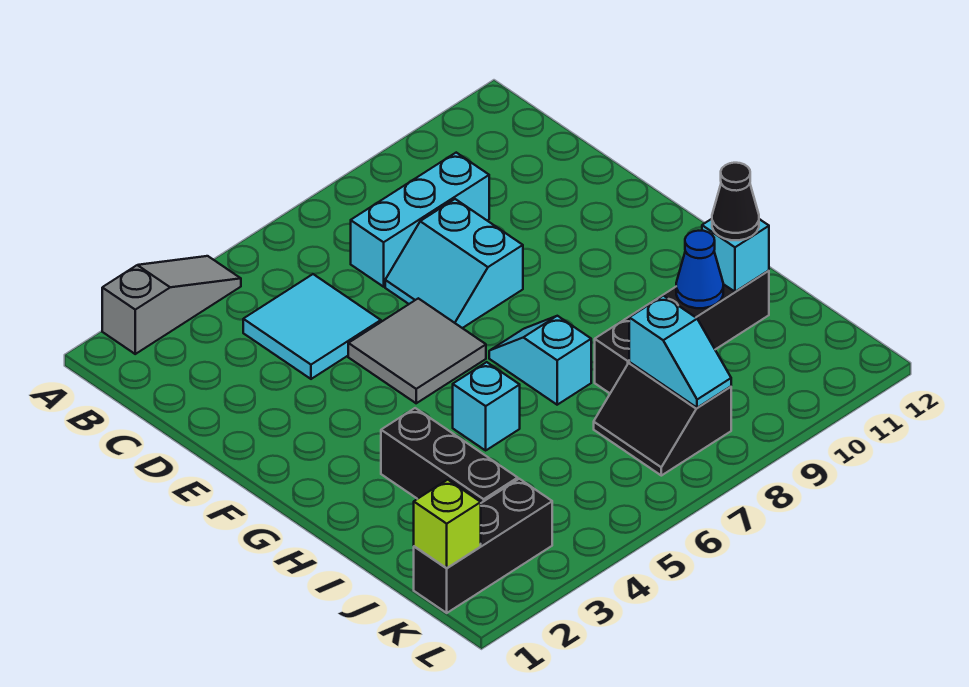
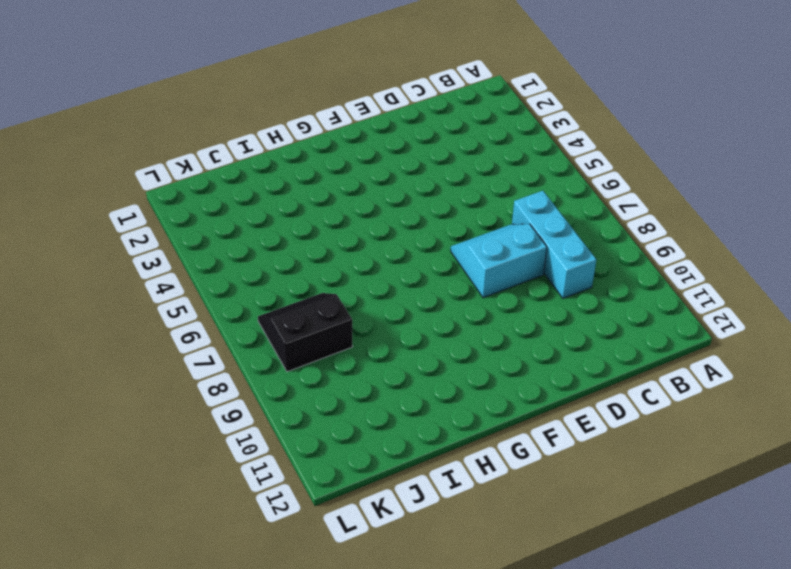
none -> grey 1x3 slope [102,256,241,354]
none -> cyan 2x2 tile [243,274,381,379]
none -> grey 2x2 tile [348,298,486,403]

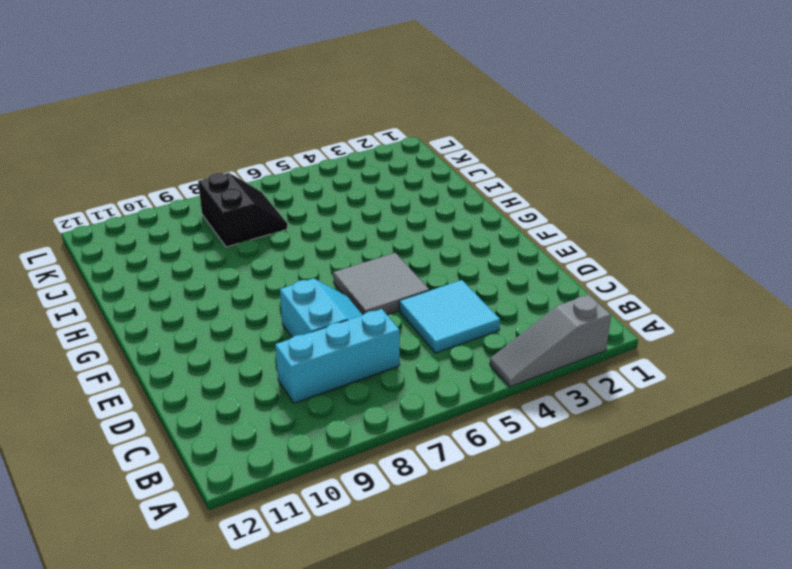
none -> cyan 1x2 slope [489,316,591,405]
none -> black 1x3 brick [381,408,518,503]
none -> cyan 1x1 brick [453,362,520,450]

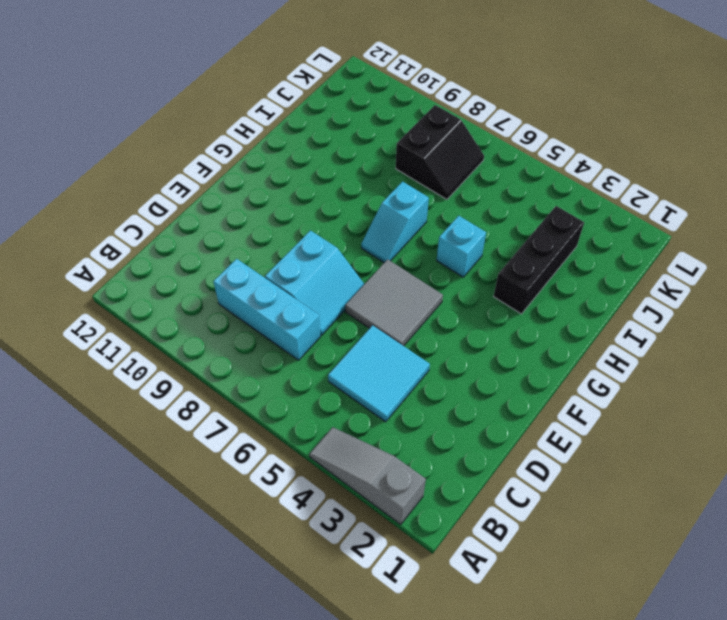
none -> black 1x4 brick [595,271,769,393]
none -> black 1x3 brick [414,479,552,613]
none -> blue 1x1 cone [676,231,723,308]

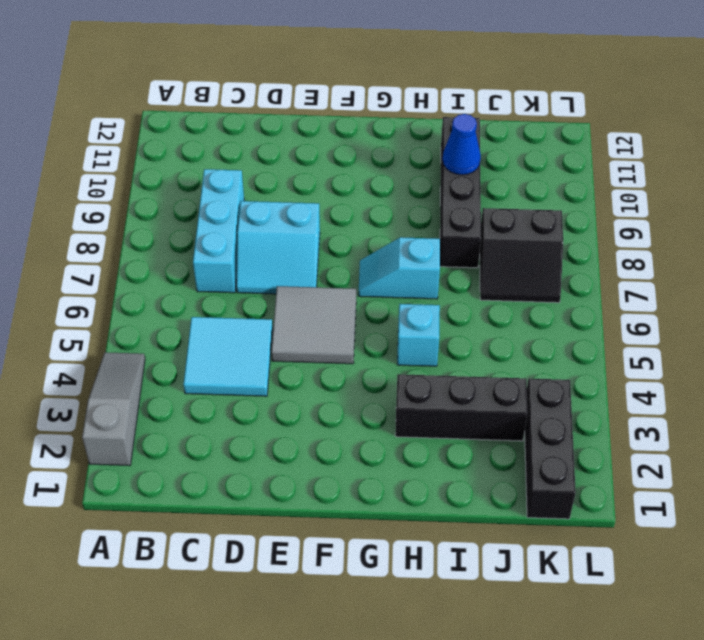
none -> cyan 1x1 brick [702,219,769,292]
none -> cyan 1x2 slope [629,296,731,408]
none -> lime 1x1 brick [414,480,481,568]

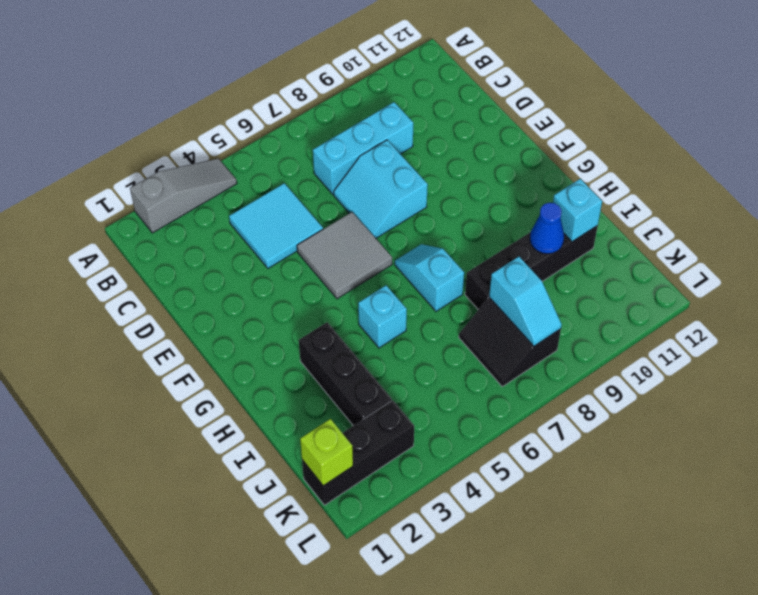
none -> black 1x1 cone [712,163,759,240]

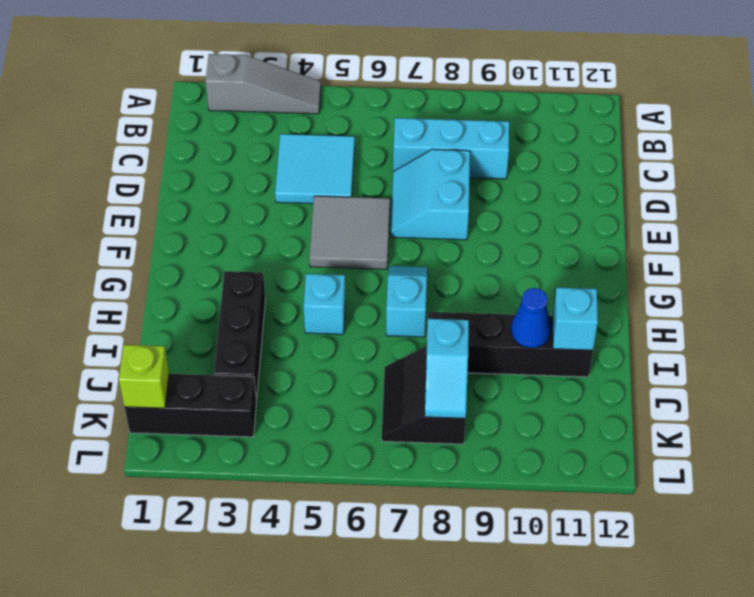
none -> black 1x1 cone [712,163,759,240]

